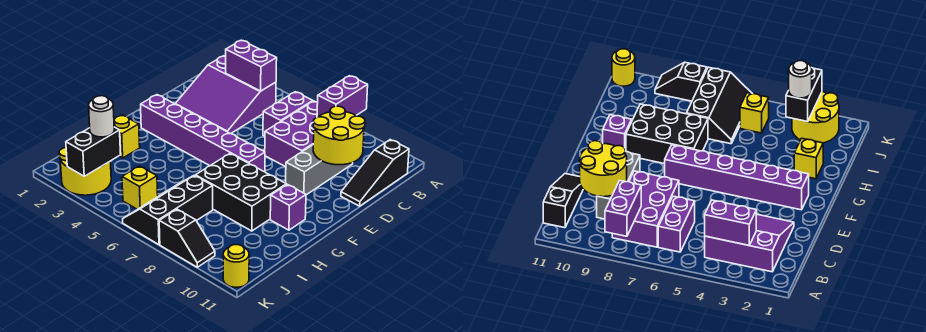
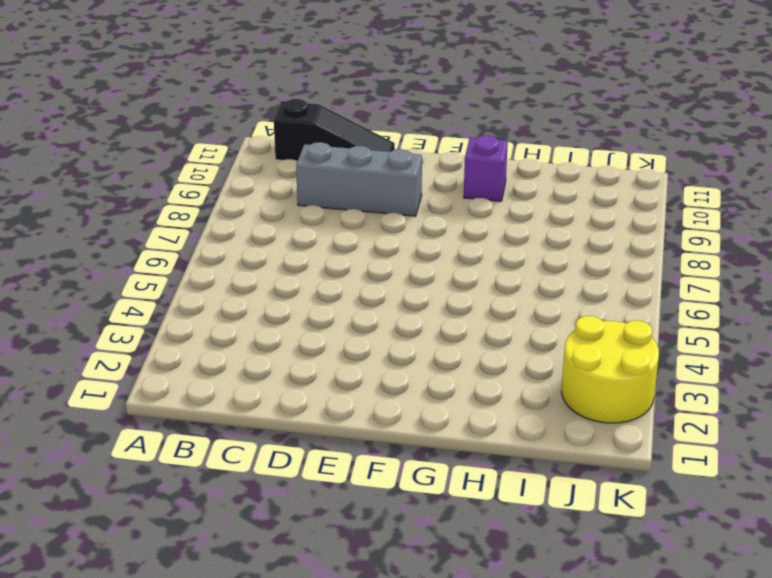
none -> purple 3x3 slope [175,56,276,134]
none -> purple 1x2 brick [263,92,313,136]
none -> purple 2x3 brick [265,101,318,167]

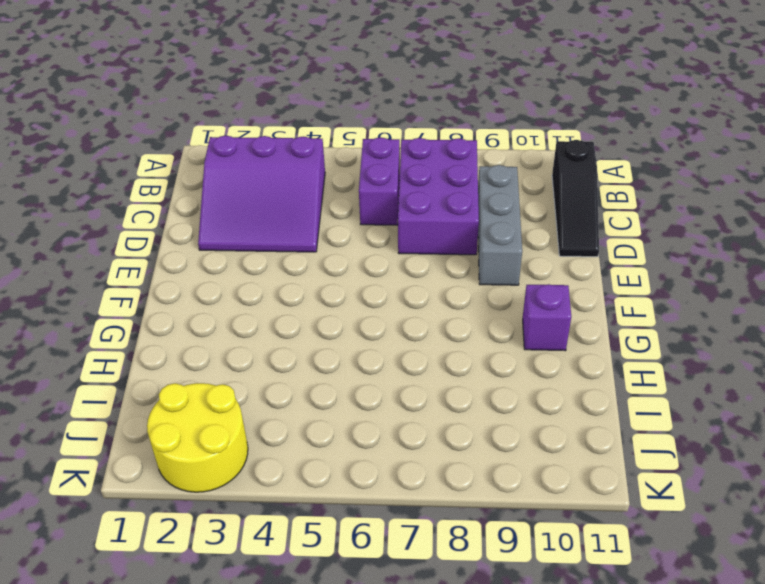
none -> purple 1x6 brick [141,95,265,172]
none -> black 2x3 brick [195,154,286,231]
none -> yellow 1x1 brick [114,115,140,158]

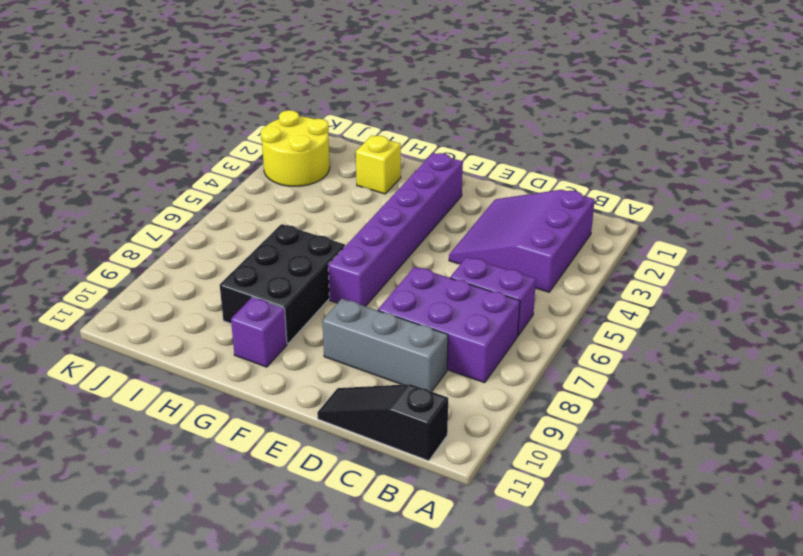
none -> black 2x3 slope [123,175,213,245]
none -> yellow 1x1 brick [122,166,158,209]
none -> black 1x2 slope [159,209,215,267]

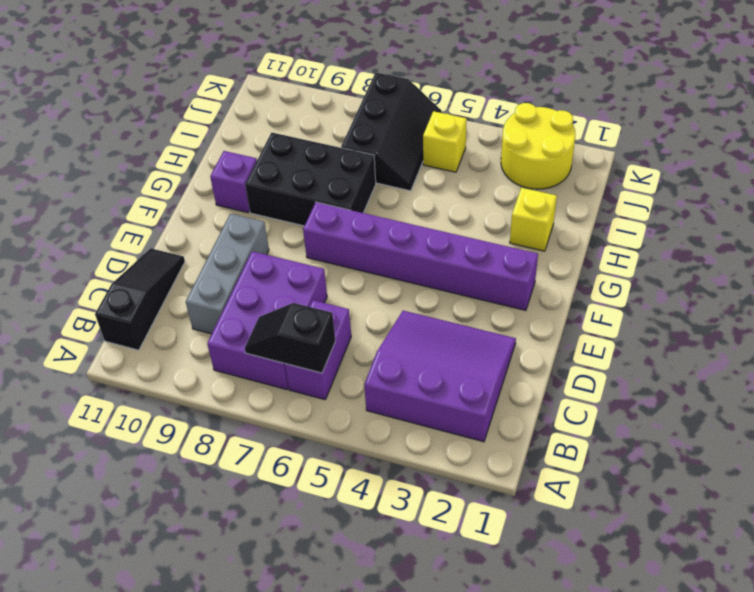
black 1x2 slope [245,303,335,373] -> black 1x2 slope moved to [159,209,215,267]
none -> yellow 1x1 round brick [223,245,249,287]
none -> purple 1x2 brick [317,76,368,117]
none -> purple 1x2 brick [226,40,277,91]

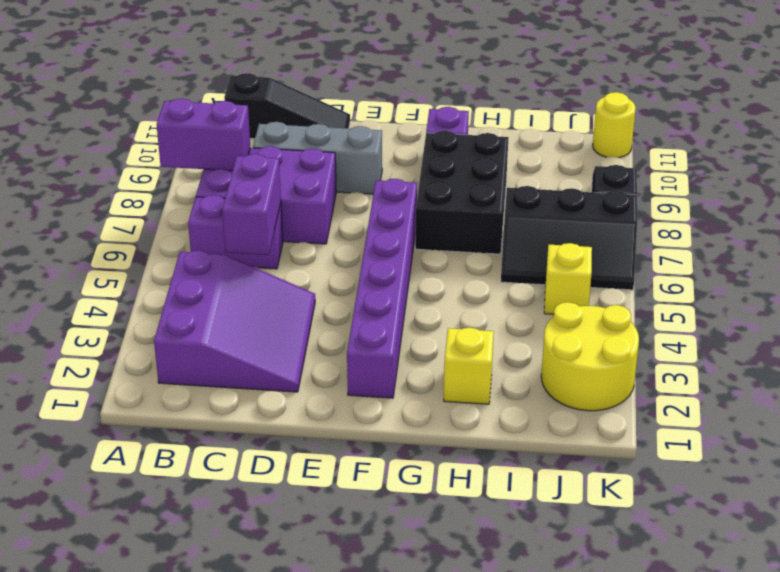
purple 1x2 brick [222,154,281,255] -> purple 1x2 brick moved to [226,40,277,91]
none -> yellow 2x2 round brick [313,106,365,165]
none -> black 1x2 brick [66,127,121,176]
none -> white 1x1 round brick [89,96,114,137]

